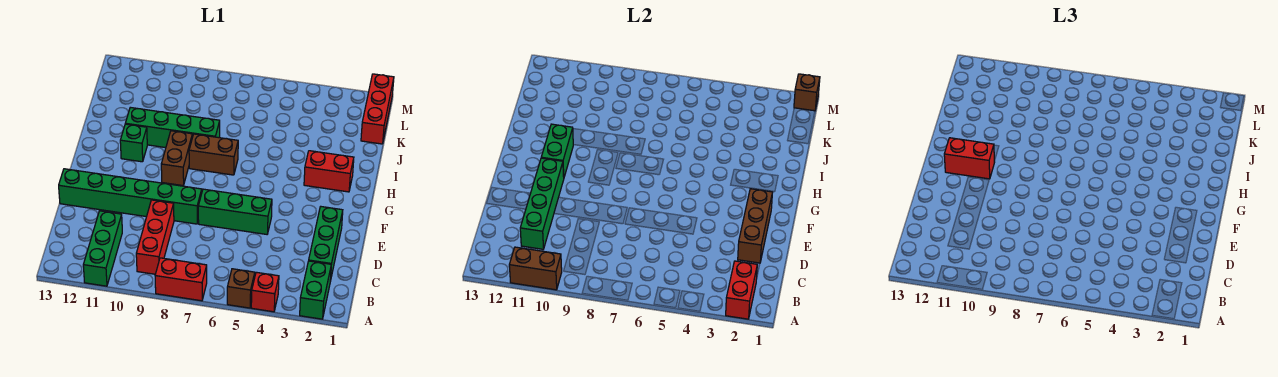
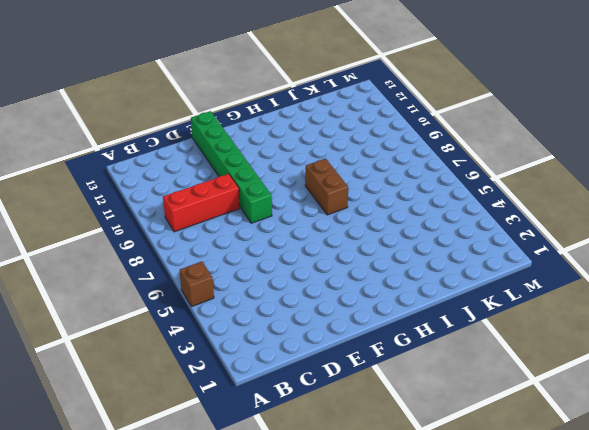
none -> green 1x2 brick [300,261,331,319]
none -> red 1x1 brick [251,272,279,312]
none -> red 1x2 brick [155,258,207,301]

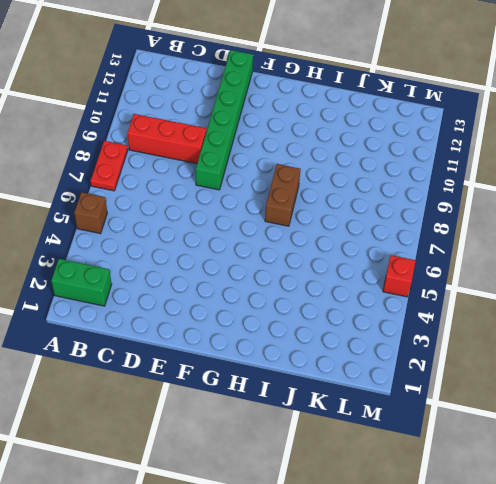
red 1x2 plate [91,141,128,191] -> red 1x2 brick [155,258,207,301]
red 1x1 brick [383,255,416,297] -> red 1x1 brick moved to [251,272,279,312]
none -> green 1x3 brick [83,211,122,286]
none -> green 1x3 brick [309,207,343,281]
none -> green 1x3 brick [198,189,272,234]

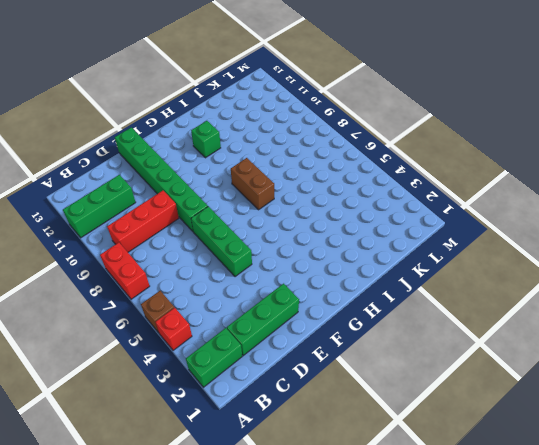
none -> brown 1x2 brick [161,131,192,186]
none -> red 1x2 brick [304,151,354,192]
none -> green 1x4 brick [125,107,220,148]

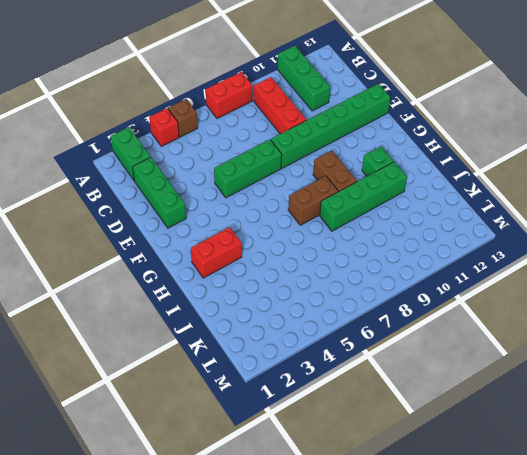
none -> red 1x3 brick [361,74,394,144]
none -> red 1x2 brick [726,261,757,319]
none -> brown 1x2 brick [509,247,562,290]

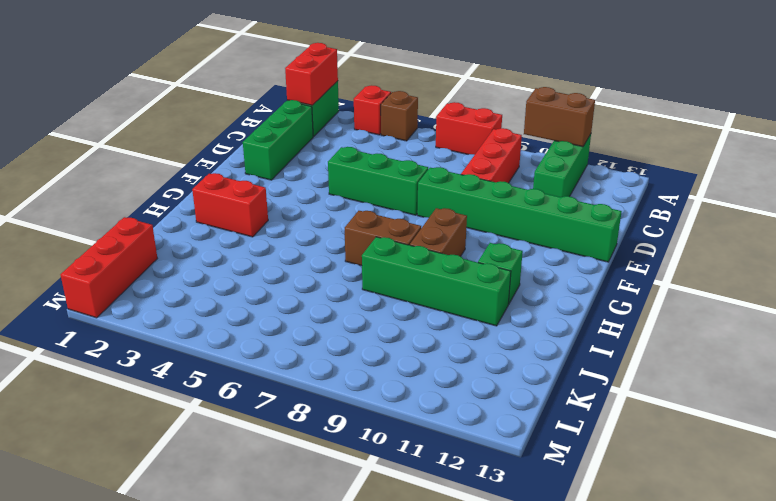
none -> green 1x4 brick [520,158,564,249]
none -> brown 1x3 brick [738,189,773,263]
none -> green 1x2 brick [541,124,573,177]

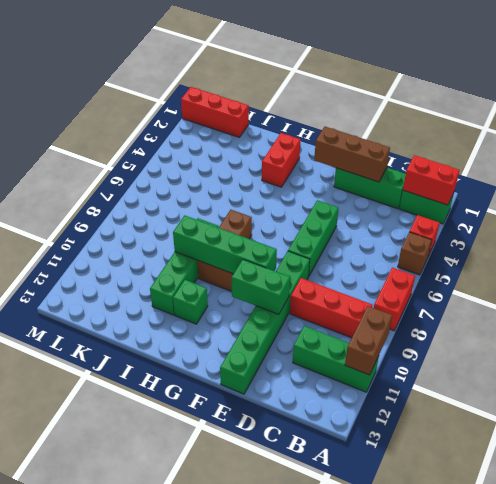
green 1x2 brick [232,260,290,314] -> green 1x2 brick moved to [541,124,573,177]
green 1x4 brick [173,215,277,274] -> green 1x4 brick moved to [520,158,564,249]
none -> brown 1x1 brick [794,74,820,111]
none -> red 1x2 brick [944,138,995,179]

